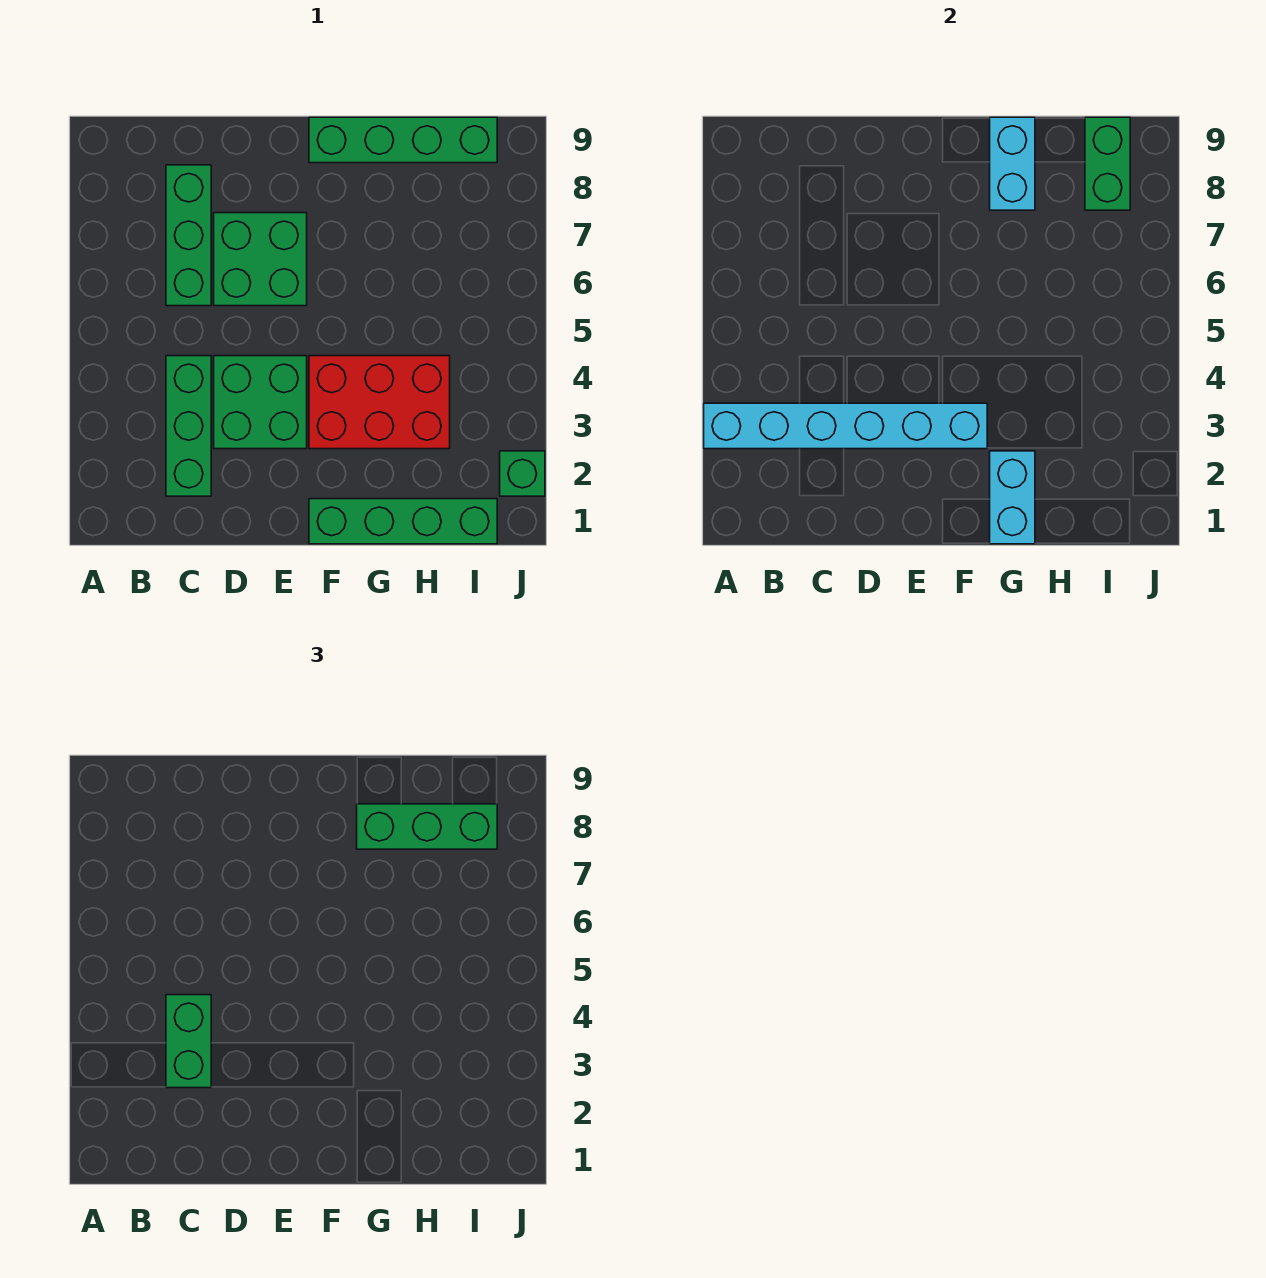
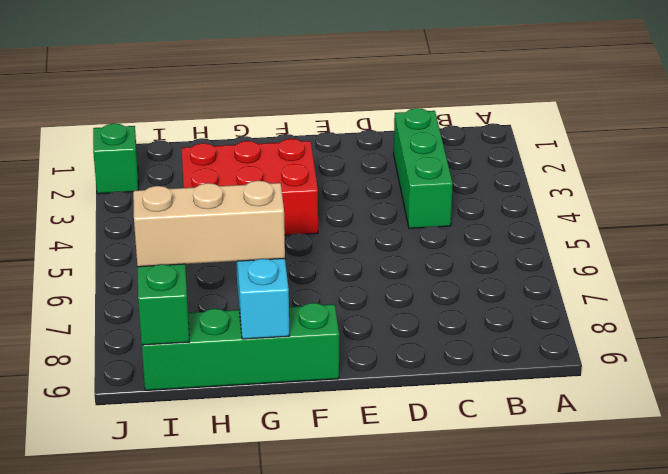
tan 1x3 brick [133,181,285,267] -> green 1x3 brick [357,804,497,849]
none -> green 1x3 brick [166,165,211,306]
none -> green 2x2 brick [214,356,307,449]
none -> green 2x2 brick [214,213,307,306]

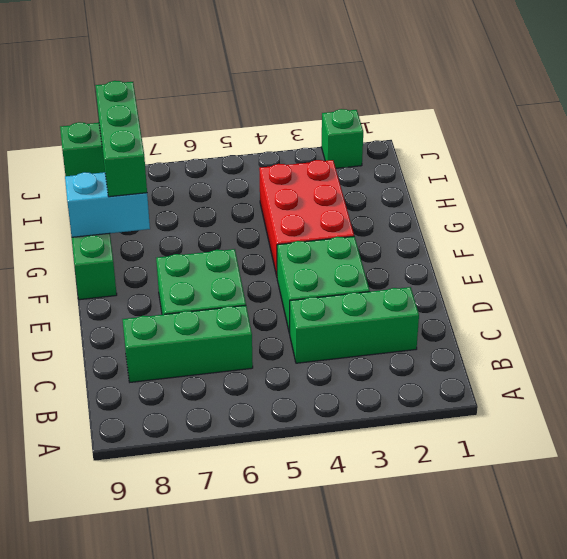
none -> green 1x4 brick [309,499,497,544]
none -> cyan 1x6 brick [704,403,987,449]
none -> cyan 1x2 brick [990,451,1035,544]

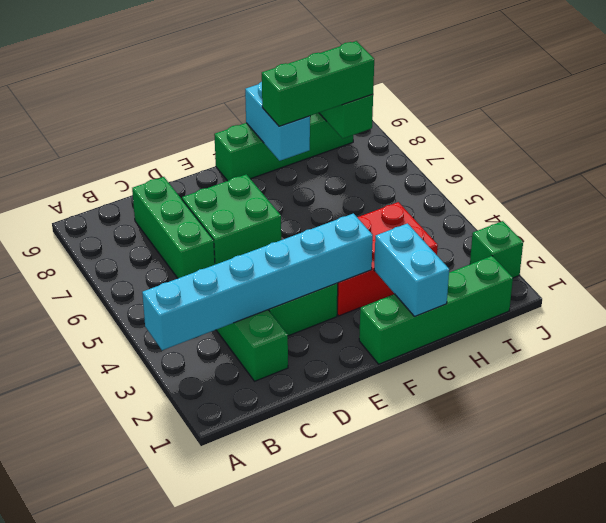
none -> green 1x2 brick [166,995,211,1088]

